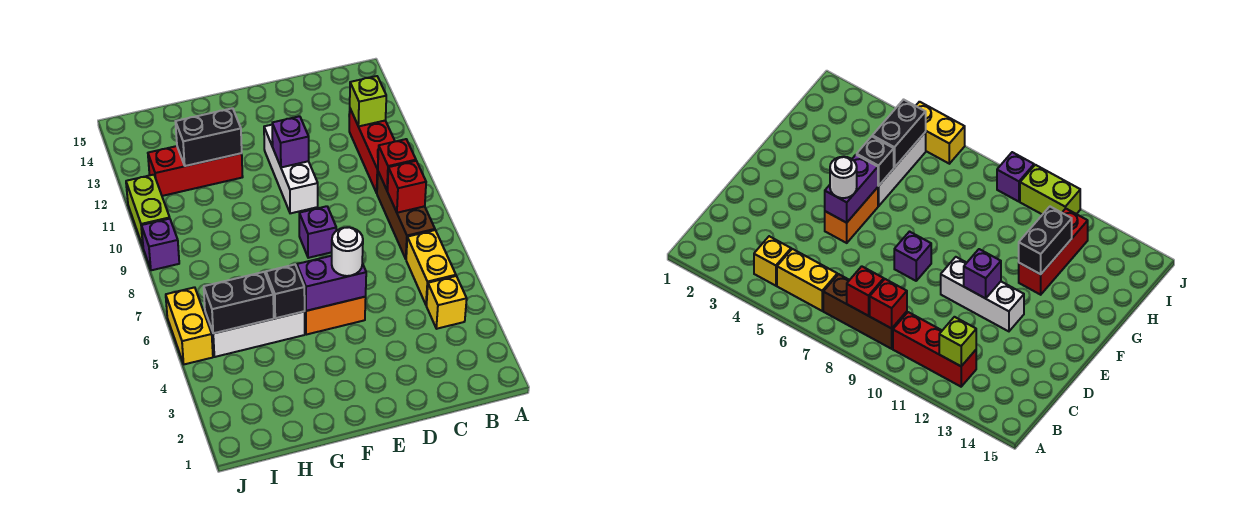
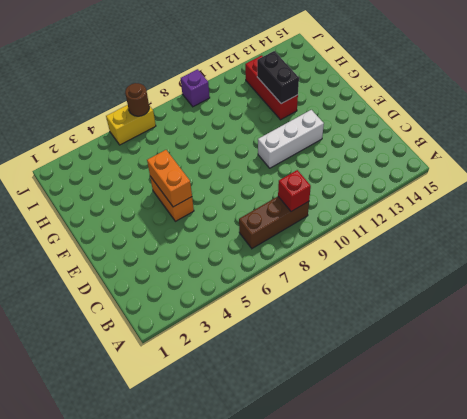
orange 1x2 brick [147,150,192,207] -> purple 1x2 brick [297,256,366,311]
brown 1x1 round brick [125,83,149,116] -> none
none -> yellow 1x1 brick [426,276,467,329]
none -> yellow 1x2 brick [406,230,456,305]
none -> red 1x3 brick [349,109,395,193]

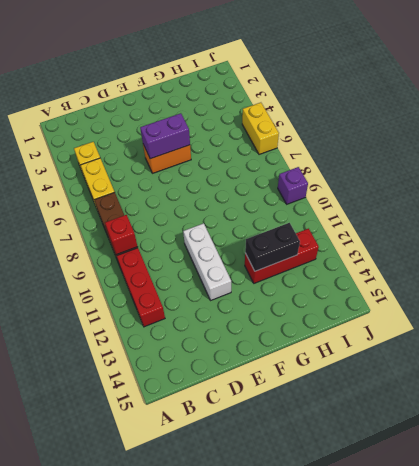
none -> purple 1x1 brick [299,206,336,258]
none -> white 1x3 brick [205,311,305,357]
none -> lime 1x2 brick [126,175,170,246]

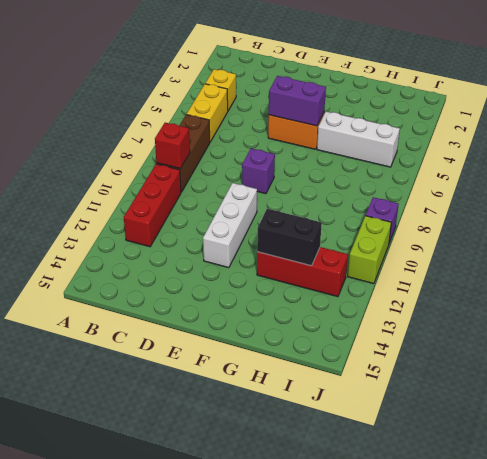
none -> yellow 1x2 brick [166,287,213,364]
none -> red 1x1 brick [388,161,426,213]
none -> lime 1x1 brick [350,76,386,126]

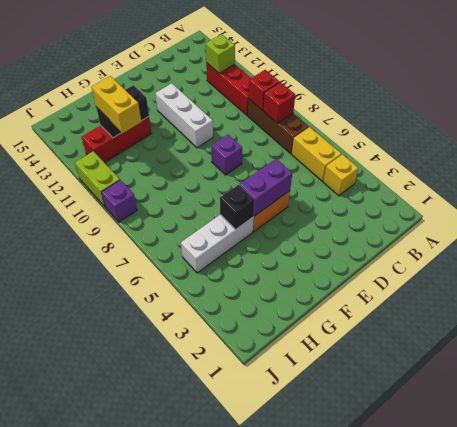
yellow 1x2 brick [91,76,141,133] -> yellow 1x2 brick moved to [166,287,213,364]
none -> purple 1x1 brick [272,116,309,167]
none -> black 1x2 brick [204,272,274,333]
none -> white 1x1 round brick [332,227,363,276]

